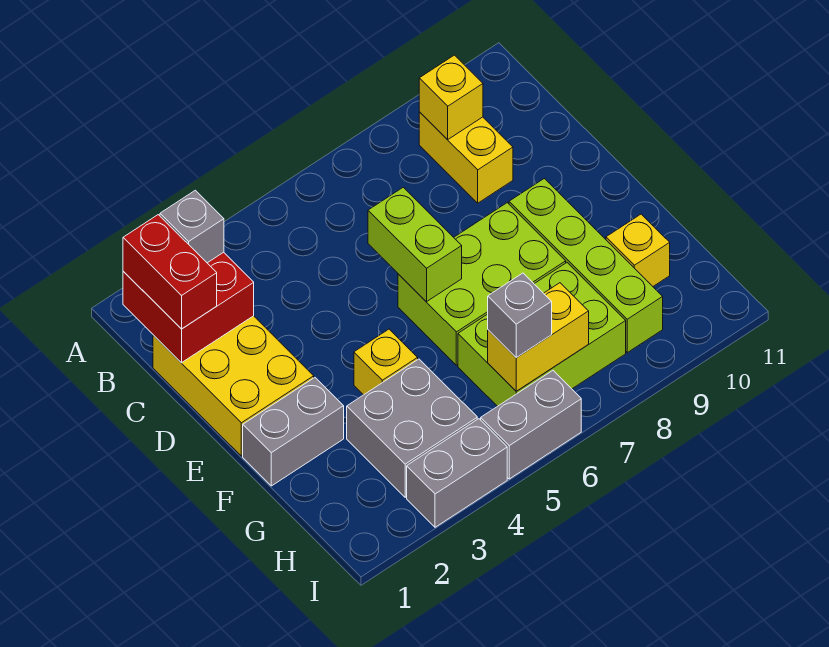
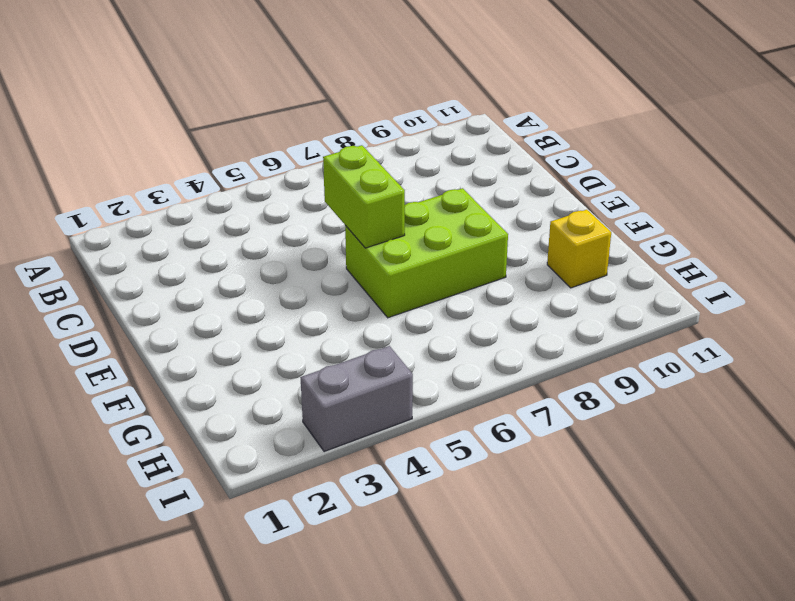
none -> yellow 1x2 brick [419,112,513,203]
none -> yellow 2x3 brick [153,316,314,456]
none -> lime 1x4 brick [509,179,663,352]

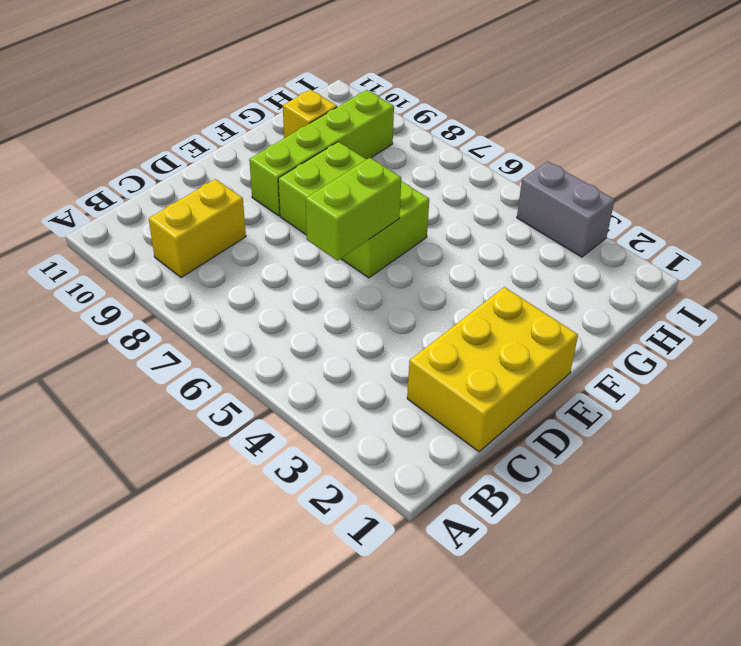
none -> grey 1x2 brick [243,378,344,486]
none -> yellow 1x1 brick [354,329,418,395]
none -> grey 2x2 brick [347,359,477,497]

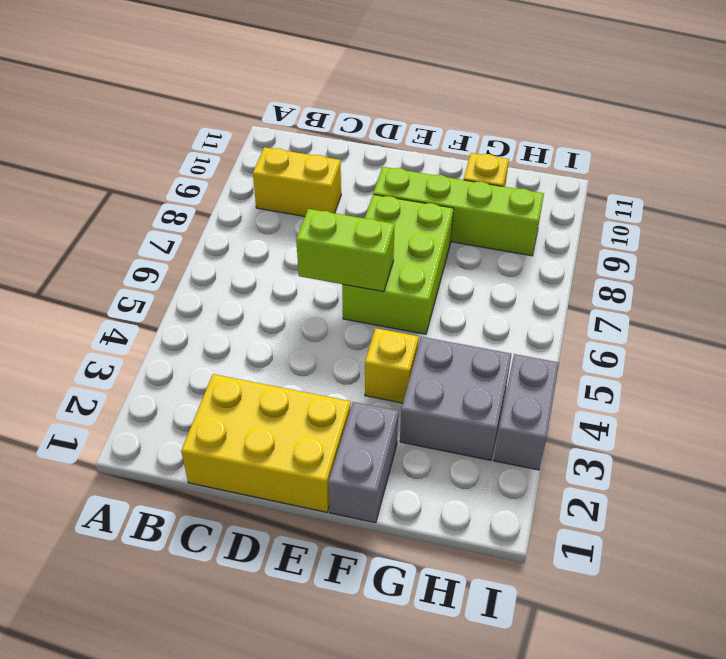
none -> lime 2x3 brick [458,263,626,406]
none -> grey 1x2 brick [481,371,581,479]
none -> red 2x2 brick [123,252,254,363]

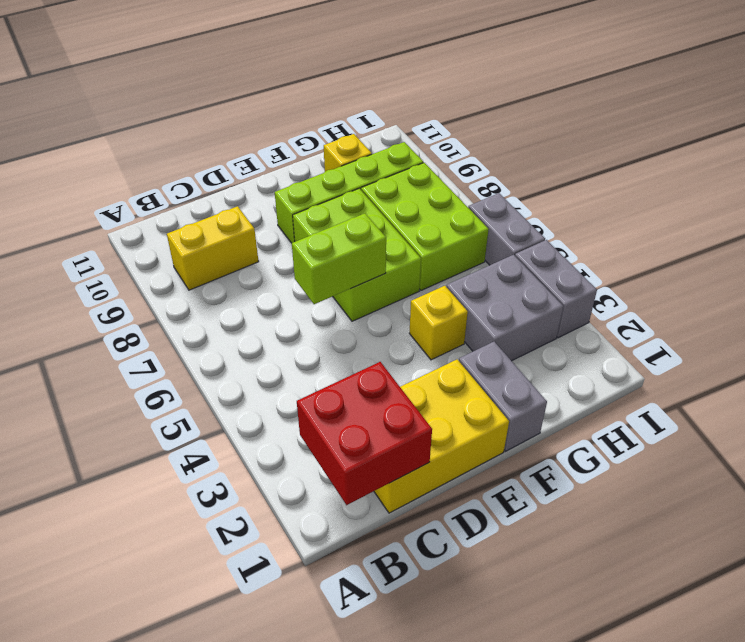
none -> yellow 1x1 brick [419,55,483,140]
none -> yellow 1x2 brick [488,283,589,391]
none -> red 1x2 brick [123,215,217,329]

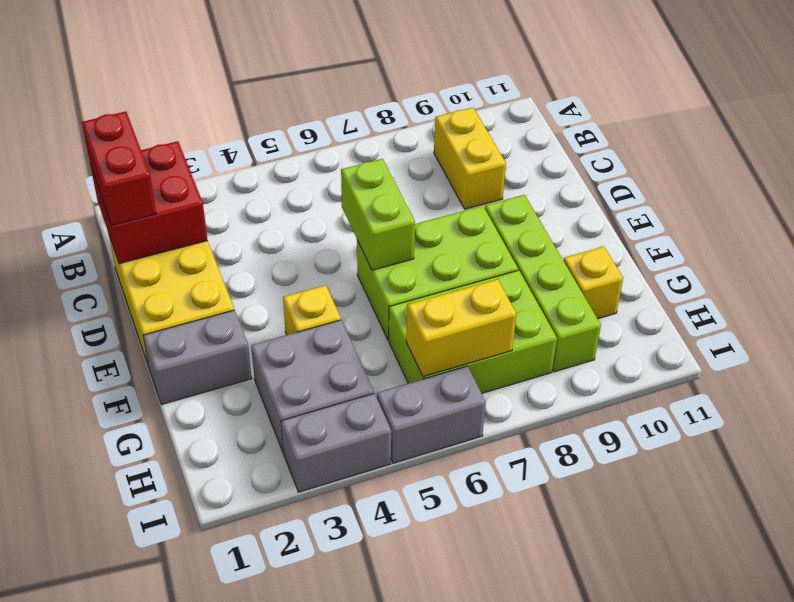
none -> yellow 1x1 brick [419,55,483,140]
none -> grey 1x1 brick [160,190,224,263]
none -> grey 1x1 brick [488,273,552,358]

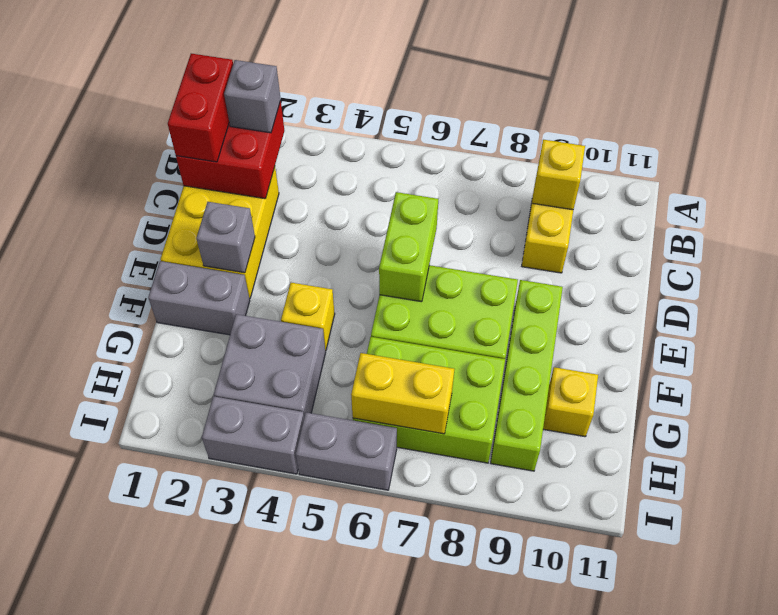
grey 1x1 brick [197,202,255,273] -> grey 1x1 brick moved to [488,273,552,358]

